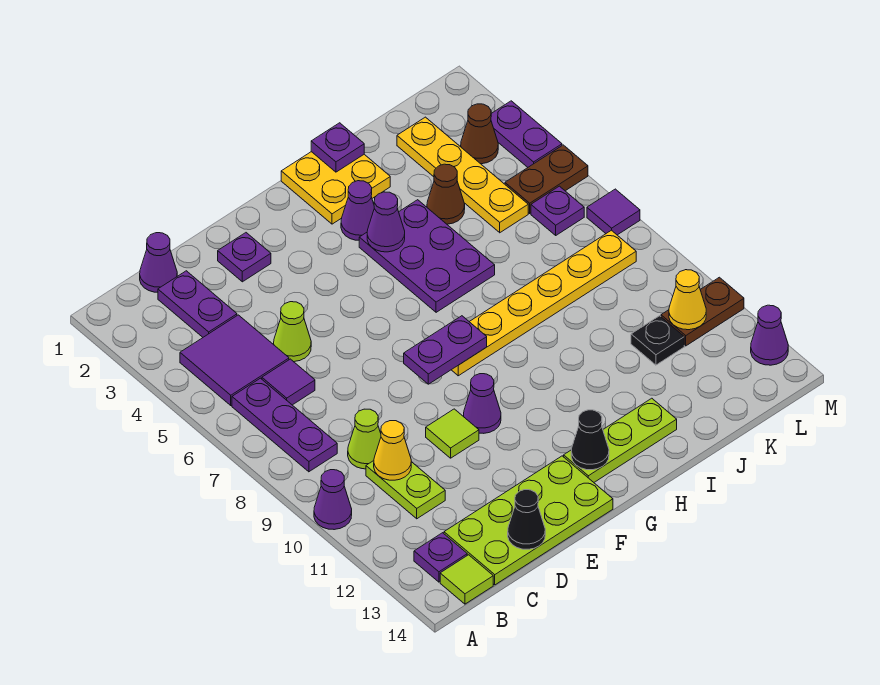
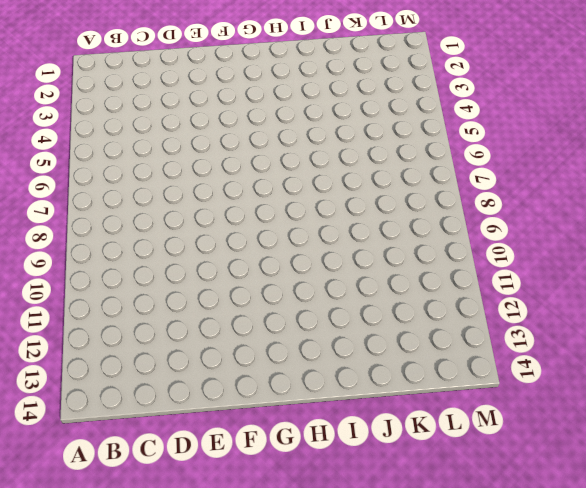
none -> purple 1x1 cone [314,470,352,530]
none -> purple 2x2 tile [180,315,289,405]
none -> purple 1x3 plate [232,378,337,472]
none -> purple 1x1 plate [414,533,467,582]

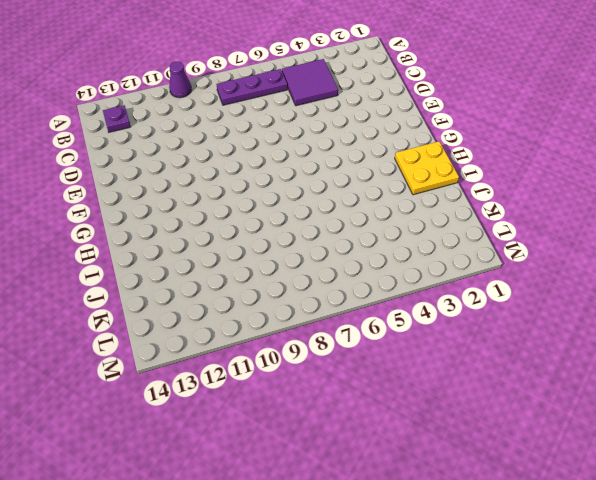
none -> lime 1x1 tile [440,555,493,604]
none -> purple 1x1 cone [140,233,177,292]
none -> purple 1x2 plate [158,271,237,337]
none -> purple 1x1 tile [262,359,315,405]

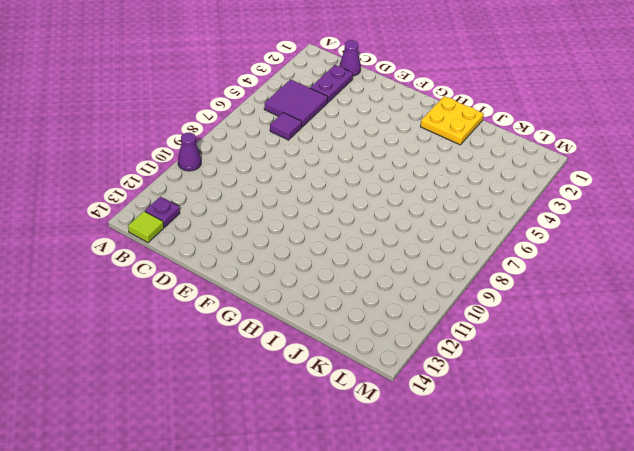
none -> purple 1x3 plate [232,378,337,472]
none -> lime 1x1 cone [348,409,381,469]
none -> lime 1x2 plate [366,461,445,519]
none -> lime 2x4 plate [444,456,613,585]

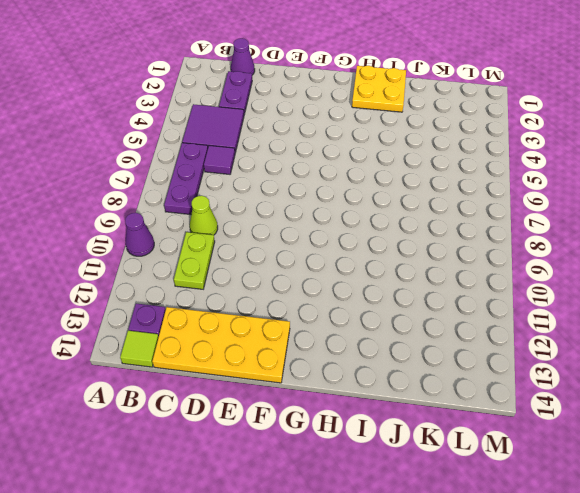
yellow 2x4 plate [152,307,290,383] -> lime 2x4 plate [444,456,613,585]
none -> lime 1x1 cone [274,302,311,362]
none -> purple 1x1 plate [218,233,271,282]
none -> lime 1x1 tile [426,409,479,458]
none -> purple 1x1 cone [463,374,501,433]

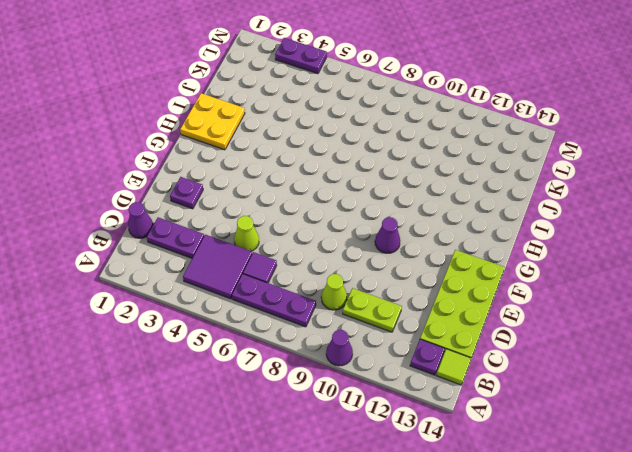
none -> lime 1x1 tile [426,409,479,458]
none -> yellow 1x6 plate [452,230,636,376]
none -> lime 1x3 plate [564,398,677,482]
none -> purple 1x1 cone [341,181,374,240]

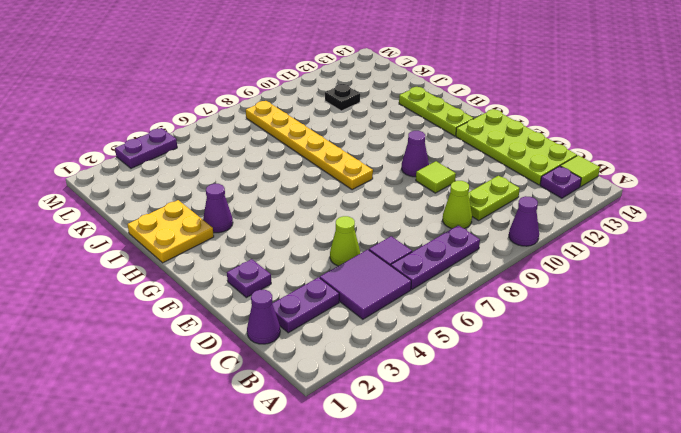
none -> purple 2x3 plate [359,200,495,312]
none -> brown 1x1 cone [427,164,465,224]
none -> yellow 1x4 plate [397,117,528,233]
none -> brown 1x1 cone [461,104,498,164]

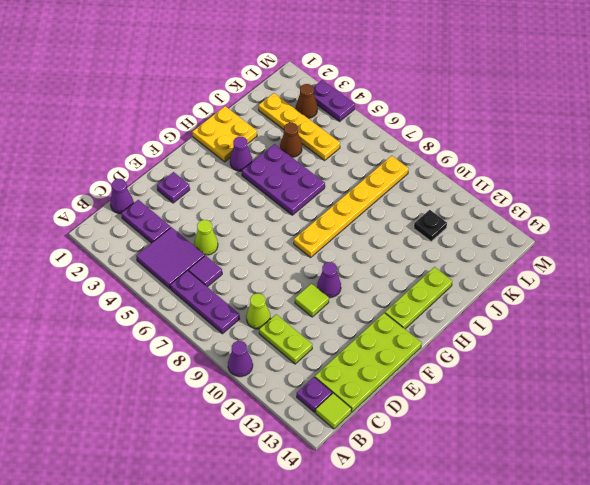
none -> brown 1x2 plate [505,145,588,213]
none -> purple 1x1 plate [531,186,584,235]
none -> brown 1x2 plate [661,277,744,346]
none -> purple 1x1 tile [587,189,640,235]

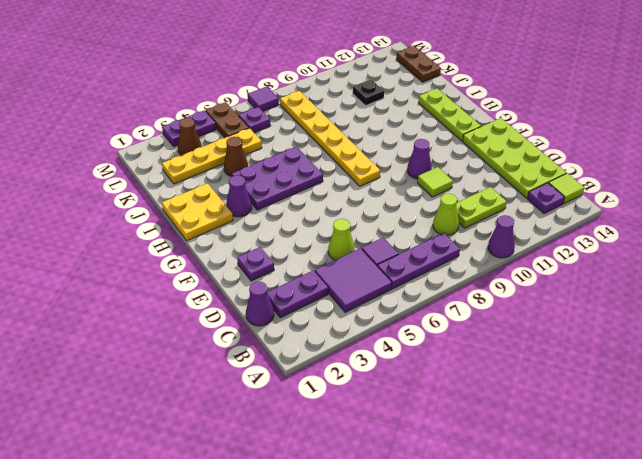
brown 1x2 plate [396,46,441,82] -> brown 1x2 plate moved to [661,277,744,346]
none -> purple 1x1 cone [751,305,788,365]
none -> yellow 1x1 cone [374,421,411,480]
none -> black 1x1 cone [508,490,545,549]
none -> purple 1x2 plate [404,316,487,384]

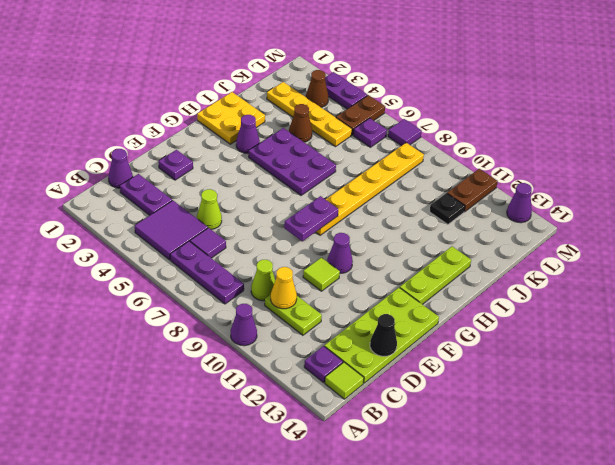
none -> black 1x1 cone [571,410,609,470]
none -> purple 1x1 cone [367,192,405,252]
none -> purple 1x1 plate [311,123,364,172]
none -> yellow 1x1 cone [669,270,706,330]

